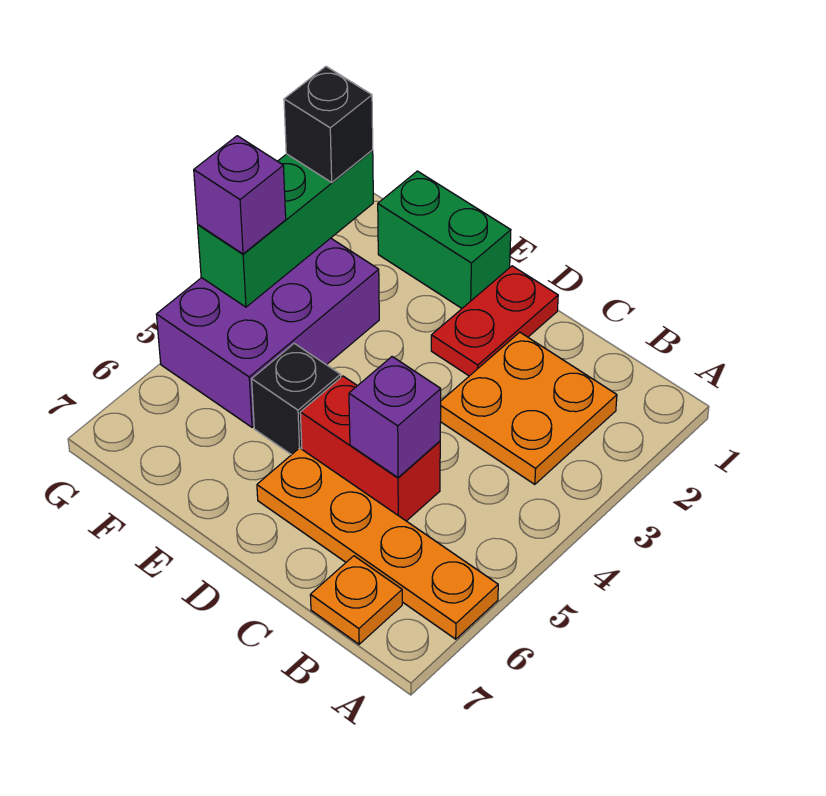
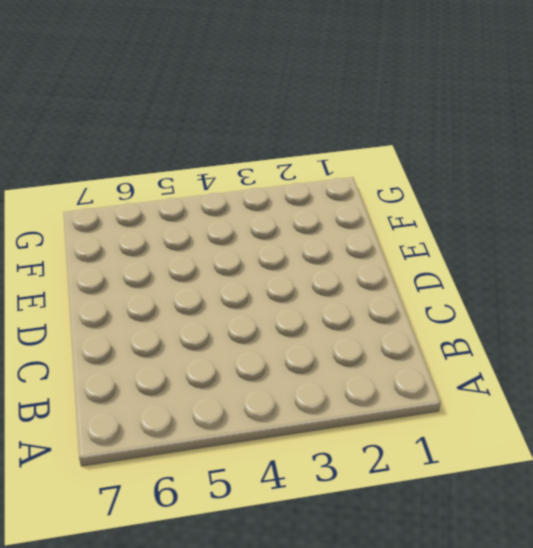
none -> orange 1x4 plate [257,448,498,639]
none -> orange 2x2 plate [441,332,617,484]
none -> orange 1x1 plate [310,556,402,644]

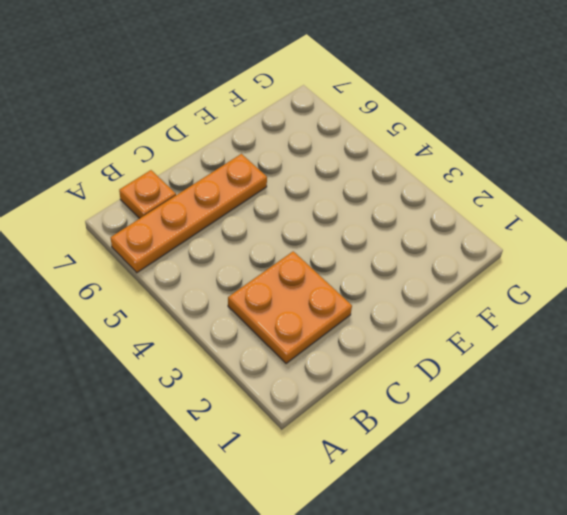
none -> red 1x2 brick [300,376,440,521]
none -> red 1x2 plate [431,266,558,376]
none -> green 1x2 brick [378,171,511,308]

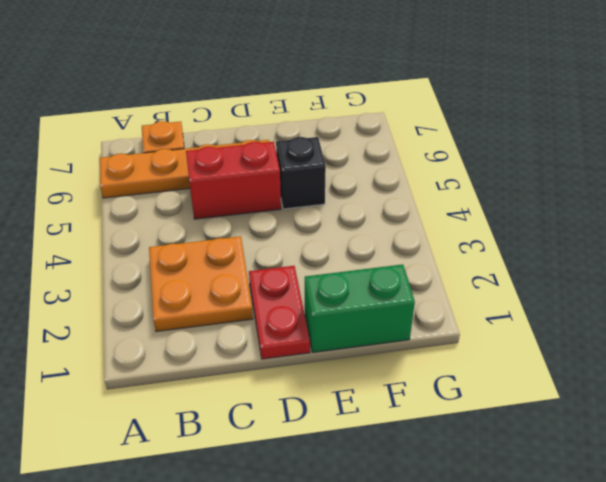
none -> purple 2x3 brick [156,238,379,427]
none -> purple 1x1 brick [349,357,441,478]
none -> green 1x3 brick [198,150,373,307]

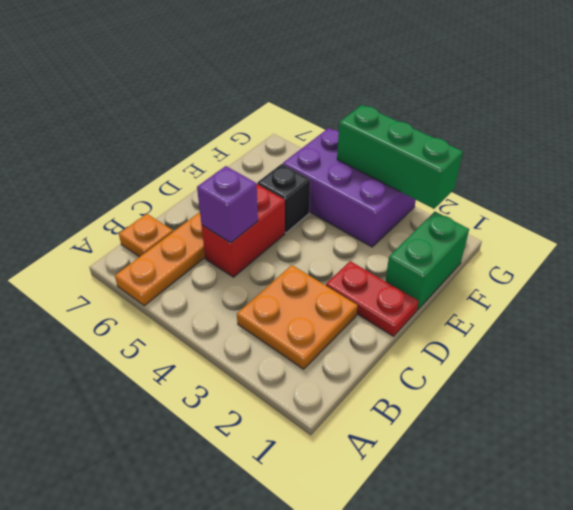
none -> black 1x1 brick [284,67,373,182]
none -> purple 1x1 brick [194,136,286,254]

